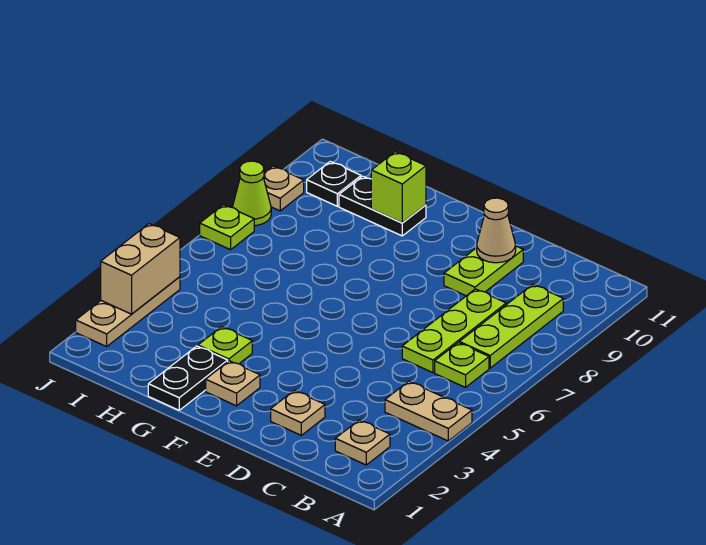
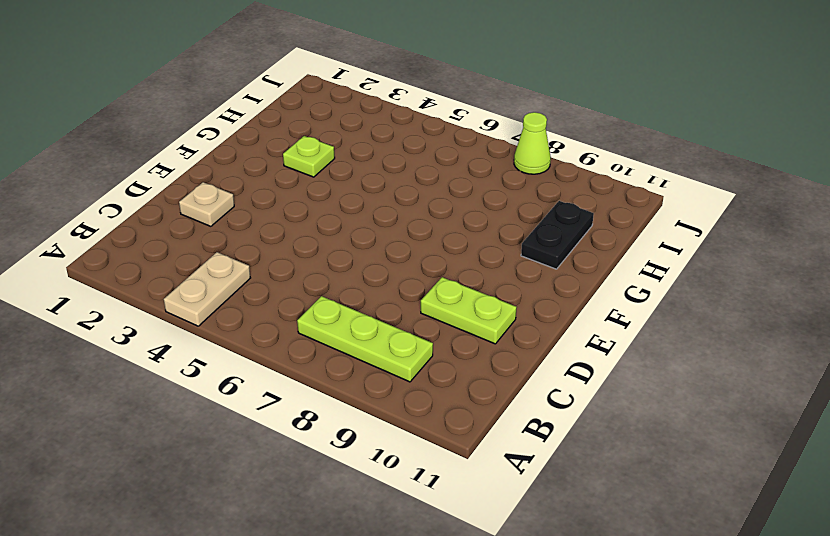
none -> tan 1x1 plate [335,420,390,465]
none -> lime 1x1 plate [435,343,489,387]
none -> lime 1x3 plate [402,289,506,373]

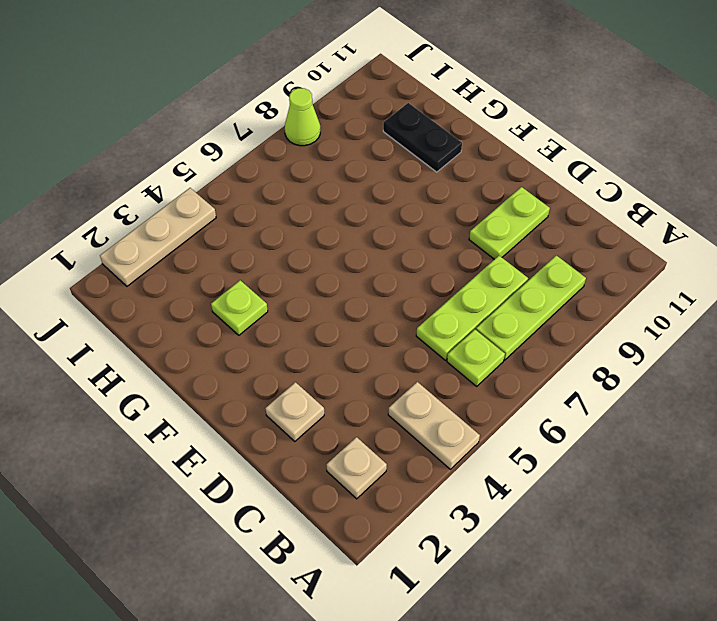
none -> tan 1x1 plate [206,361,260,406]
none -> black 1x2 plate [148,346,228,410]
none -> black 1x1 plate [307,161,361,206]

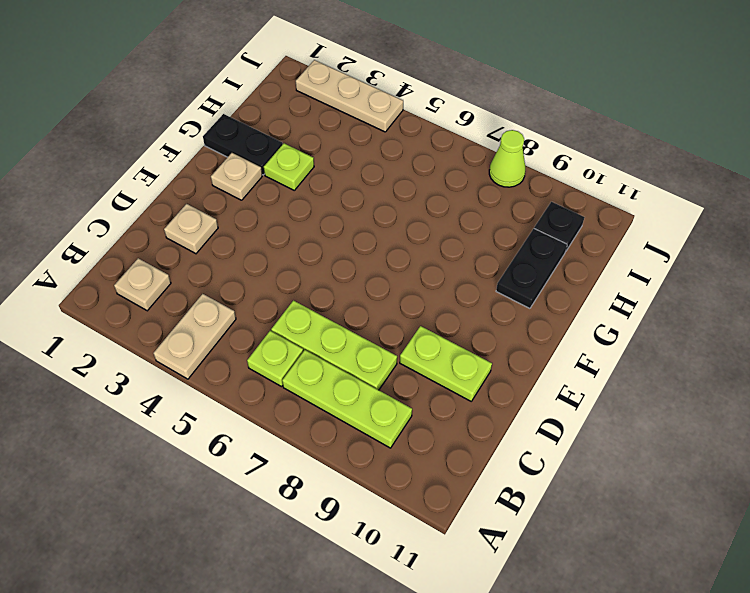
none -> lime 1x1 plate [200,205,254,250]
none -> tan 1x1 plate [263,166,304,211]
none -> tan 1x1 cone [477,198,516,263]

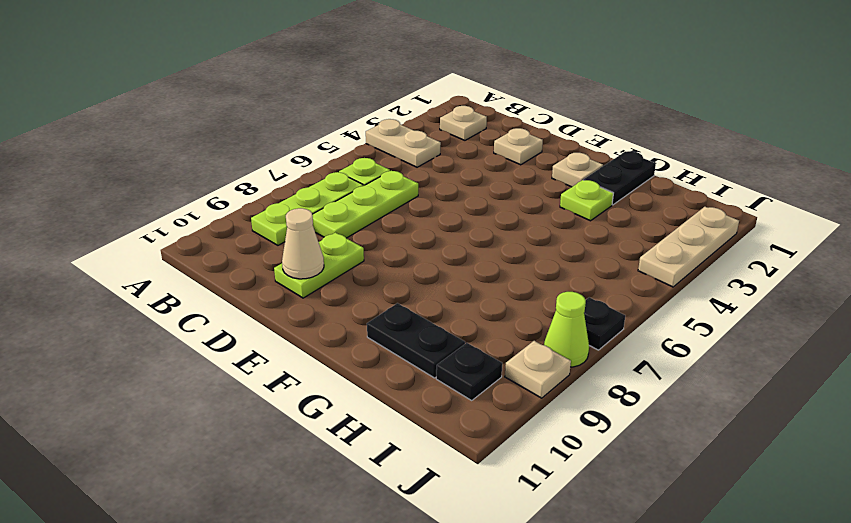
black 1x1 plate [584,297,625,350] -> lime 1x1 plate [200,205,254,250]
none -> lime 1x1 brick [371,152,426,223]
none -> tan 1x2 brick [101,224,180,314]

